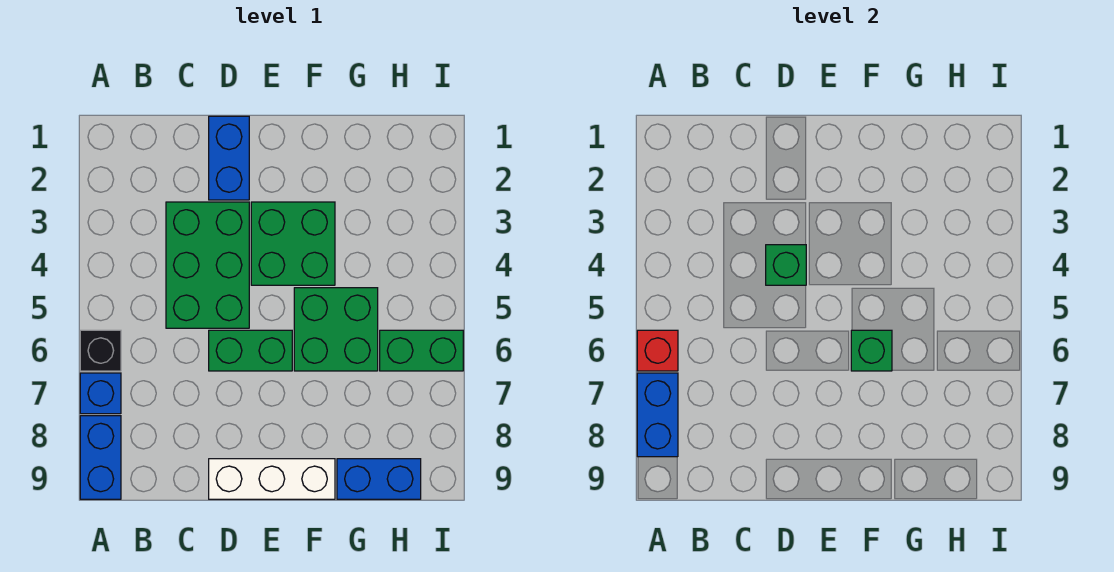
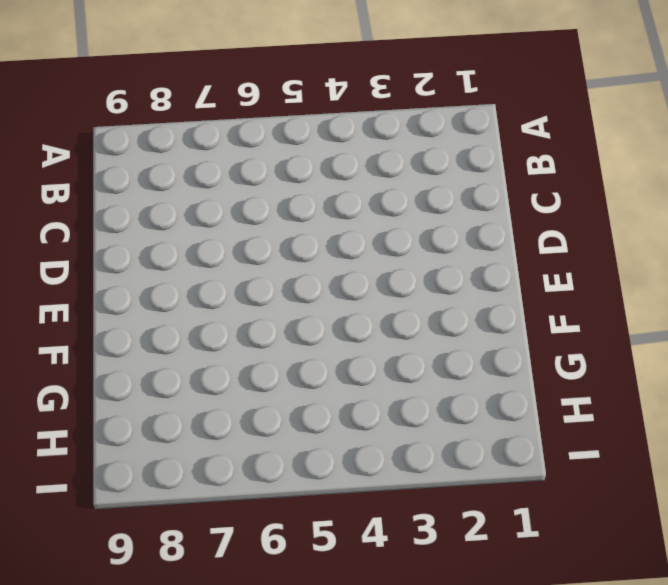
none -> black 1x1 brick [80,330,121,371]
none -> blue 1x1 brick [80,373,121,414]
none -> blue 1x2 brick [80,416,121,499]

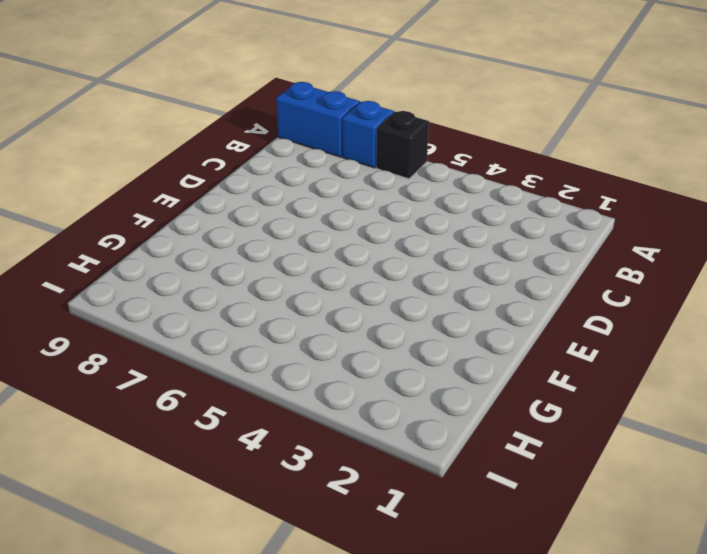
none -> green 2x3 brick [166,202,249,328]
none -> blue 1x2 brick [209,116,249,200]
none -> green 1x2 brick [209,330,292,371]

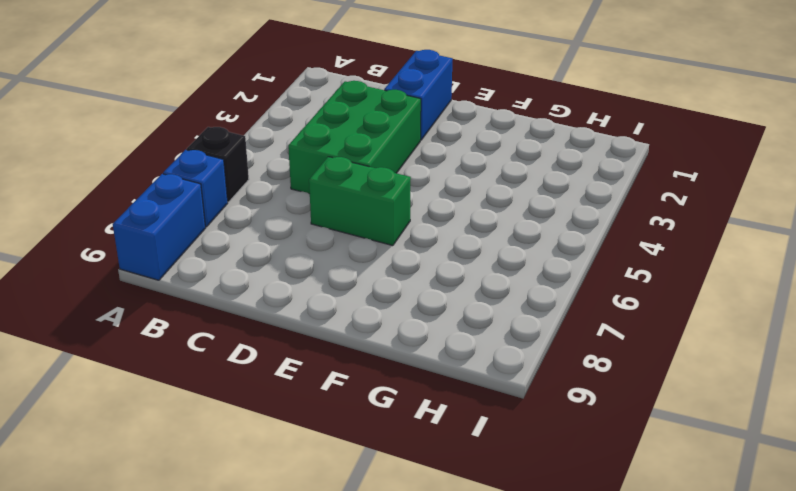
none -> white 1x3 brick [209,459,335,499]
none -> green 2x2 brick [251,202,335,285]
none -> green 2x2 brick [294,288,378,371]

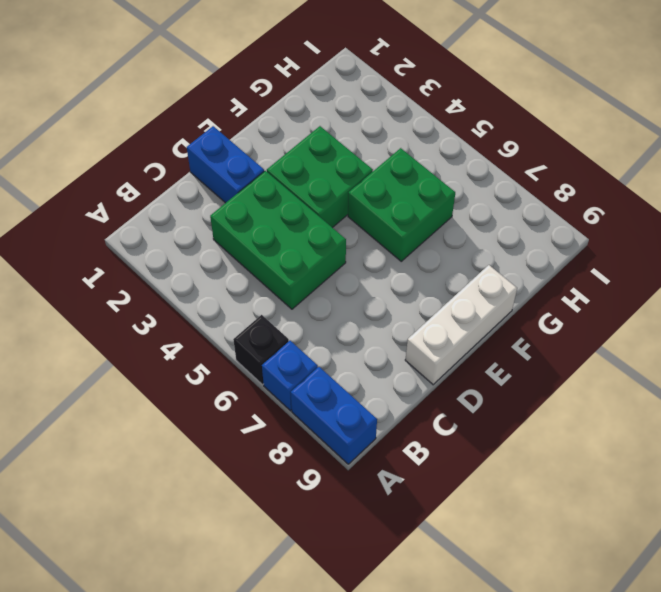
none -> green 1x2 brick [209,330,292,371]
none -> blue 1x2 brick [337,459,421,499]
none -> green 1x2 brick [380,330,463,371]

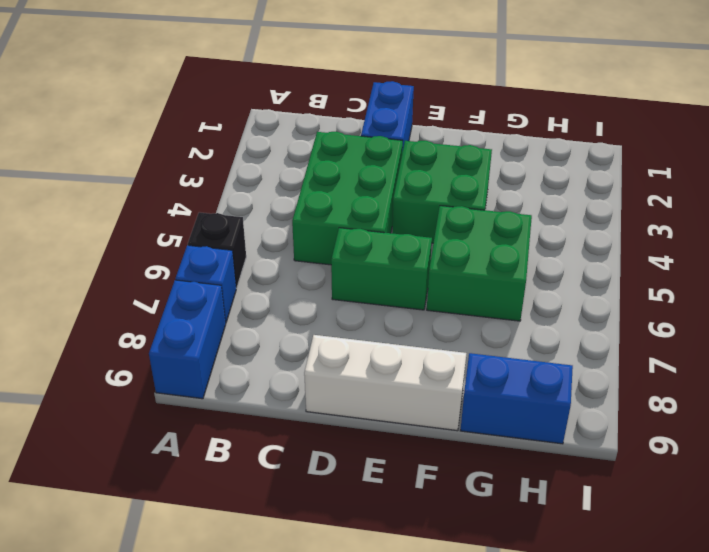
none -> green 1x2 brick [380,330,463,371]
none -> red 1x1 brick [637,330,678,371]
none -> blue 1x2 brick [637,373,678,457]

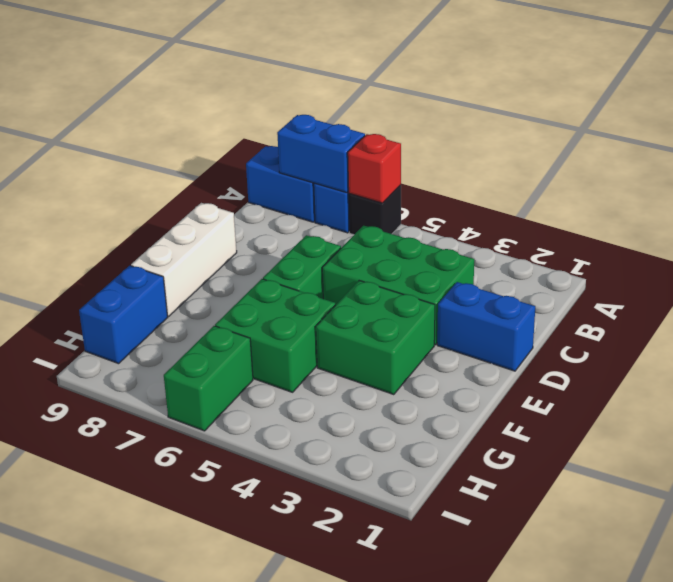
none -> green 1x1 brick [766,245,806,285]
none -> green 1x1 brick [851,330,892,371]

